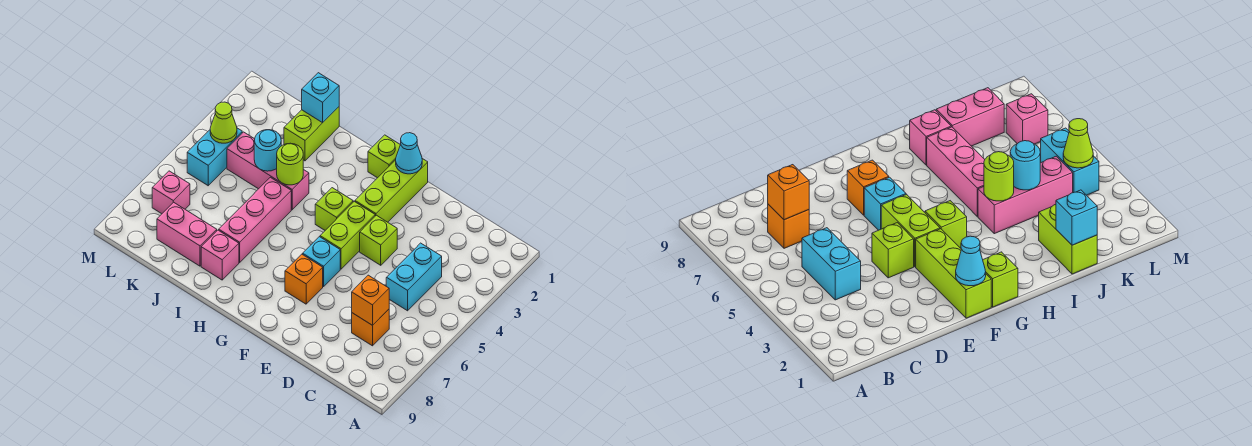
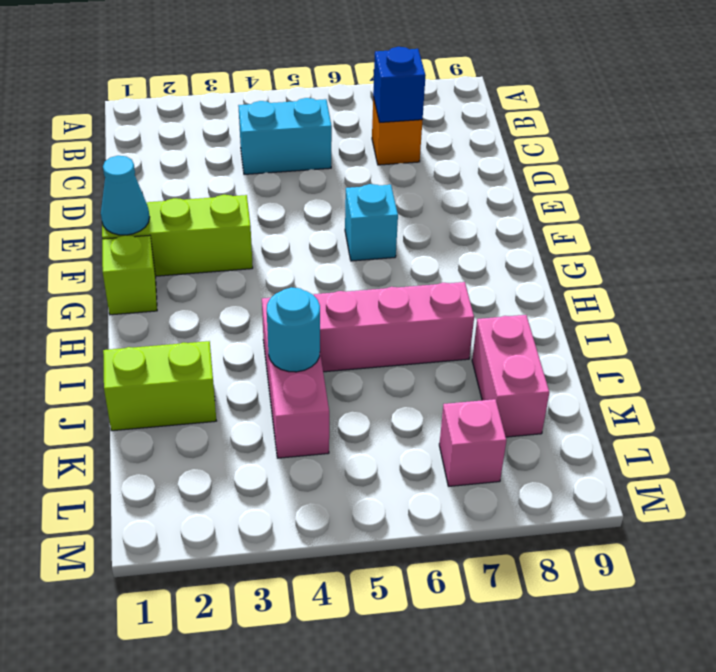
blue 1x1 brick [373,47,426,123] -> orange 1x1 brick [352,275,389,325]
none -> lime 1x1 brick [360,215,397,265]
none -> lime 1x2 brick [320,202,375,269]
none -> orange 1x1 brick [285,254,323,304]

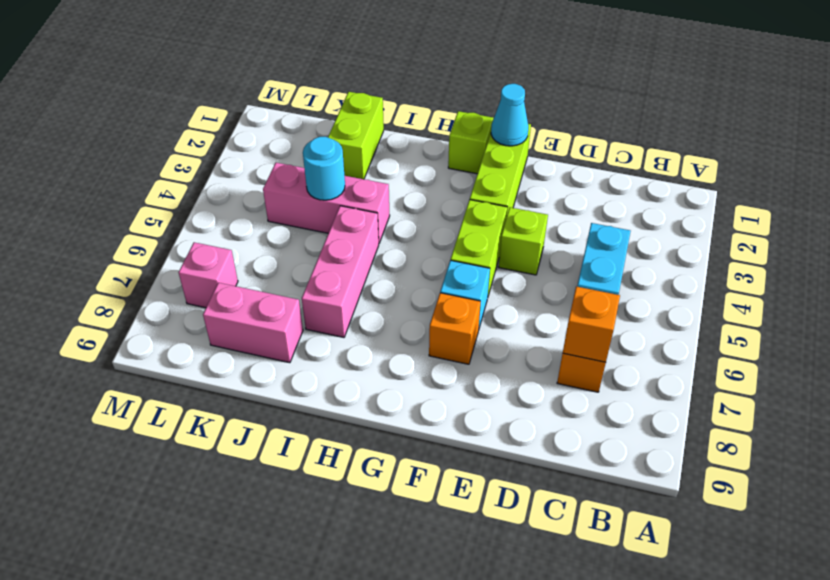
none -> lime 1x1 brick [315,188,353,230]
none -> pink 1x1 brick [201,230,239,280]
none -> cyan 1x2 brick [187,128,242,186]

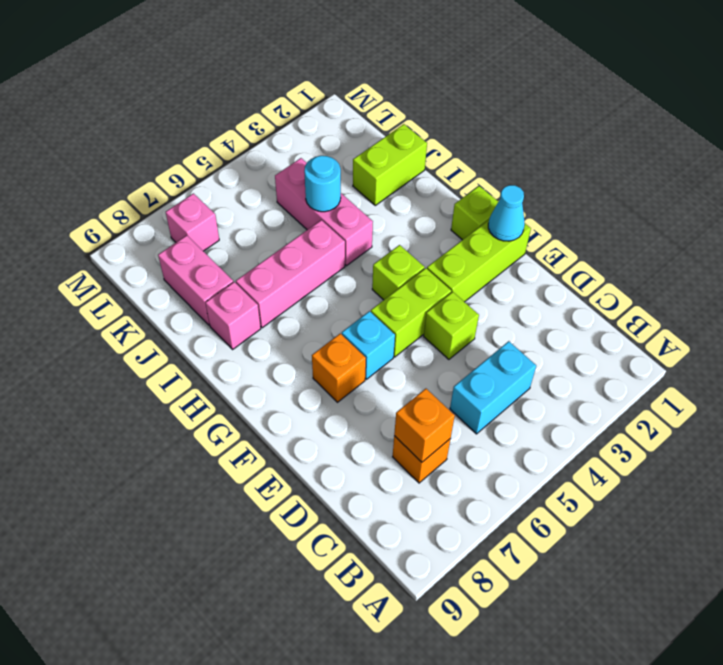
none -> cyan 1x2 brick [187,128,242,186]
none -> lime 1x1 round brick [277,143,303,185]
none -> cyan 1x1 brick [302,73,339,123]

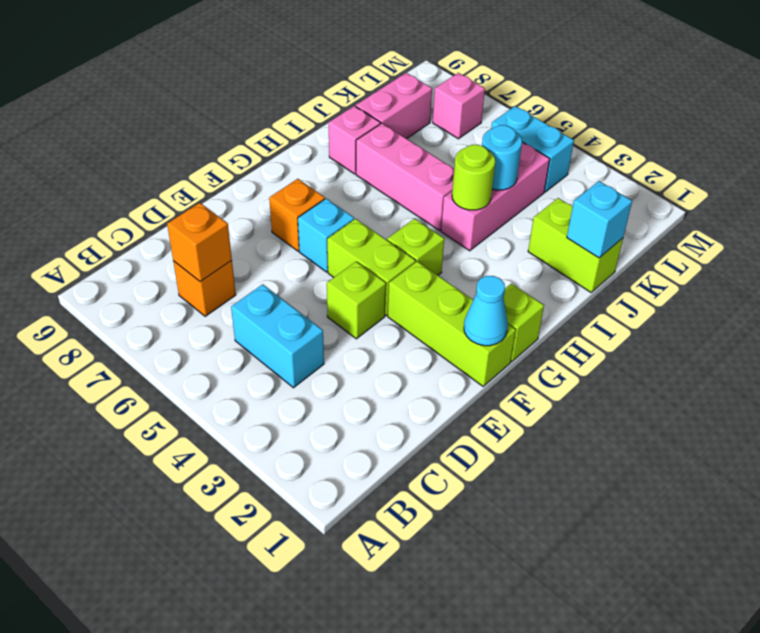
none -> lime 1x1 cone [210,102,237,143]

